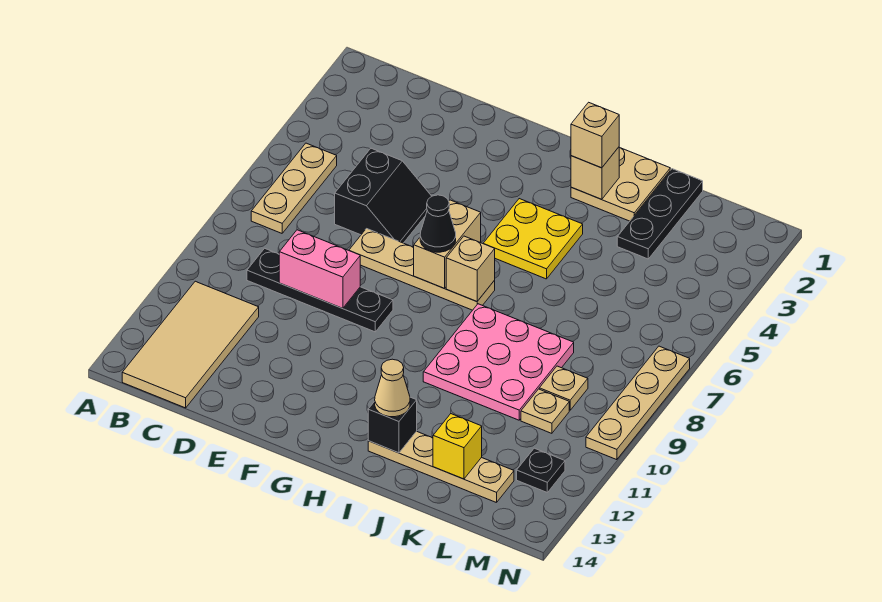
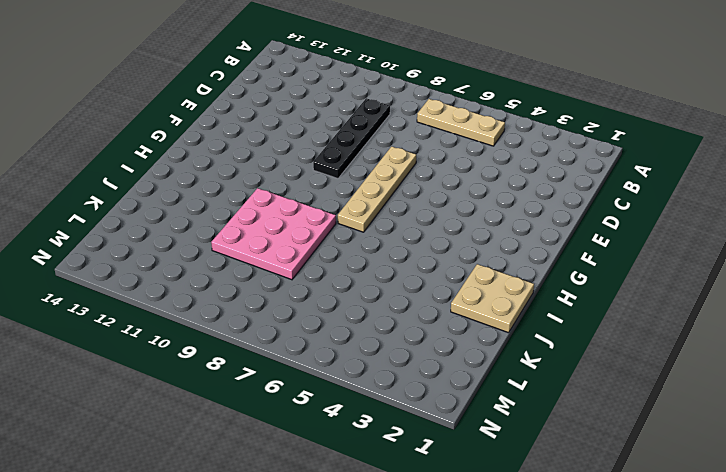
none -> tan 2x4 tile [122,281,259,408]
none -> black 2x2 slope [335,148,432,243]
none -> yellow 2x2 plate [483,199,583,279]

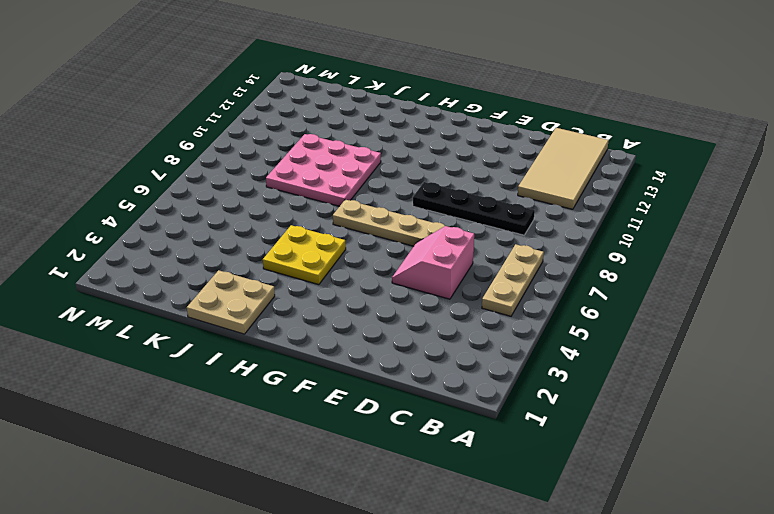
pink 2x2 slope [392,226,474,299] -> black 2x2 slope [335,148,432,243]
none -> tan 1x4 plate [368,431,514,503]
none -> black 1x3 plate [617,169,703,259]
none -> tan 1x1 plate [539,366,588,410]

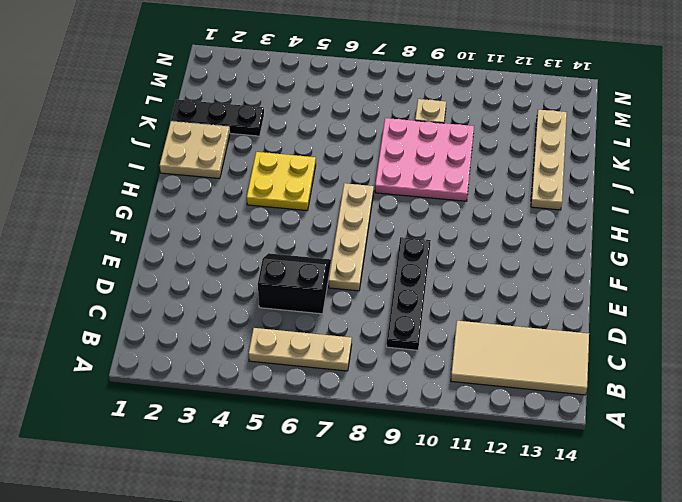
none -> tan 1x1 plate [521,389,569,433]
none -> black 1x1 plate [517,448,565,492]
none -> tan 1x4 plate [586,346,690,460]

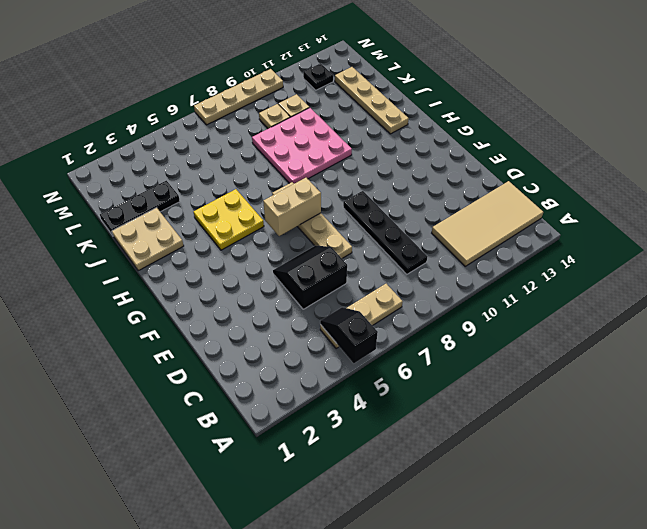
black 1x2 slope [320,307,378,363] -> none
none -> pink 1x2 brick [279,230,360,308]
none -> tan 1x1 brick [446,236,495,301]
none -> tan 1x1 brick [571,147,619,199]

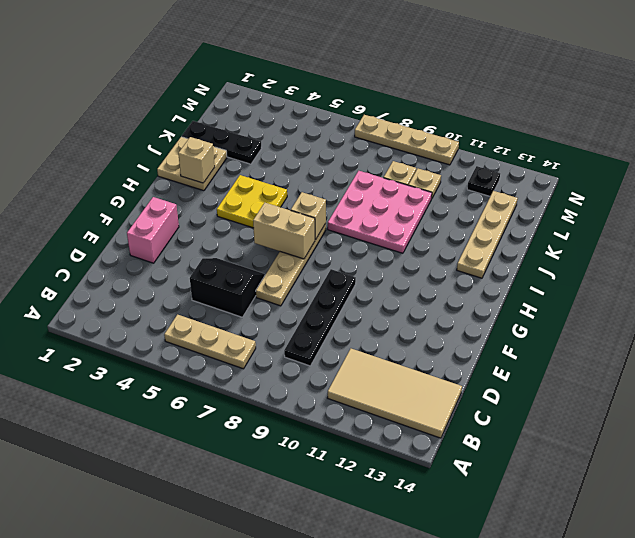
pink 1x2 brick [127,197,179,263] -> pink 1x2 brick moved to [279,230,360,308]
none -> black 1x1 brick [368,397,417,453]
none -> yellow 1x1 brick [433,414,482,479]
none -> black 1x1 cone [420,195,456,252]

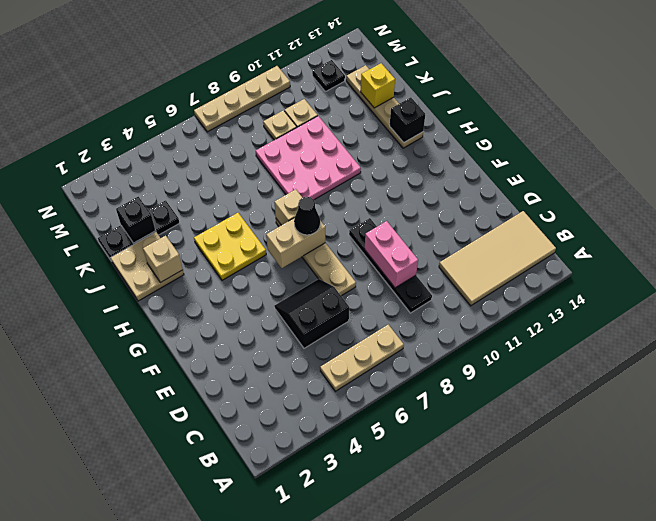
black 1x1 brick [116,197,155,243] -> none
none -> tan 1x1 brick [571,102,619,168]
none -> tan 1x1 cone [375,359,410,417]

